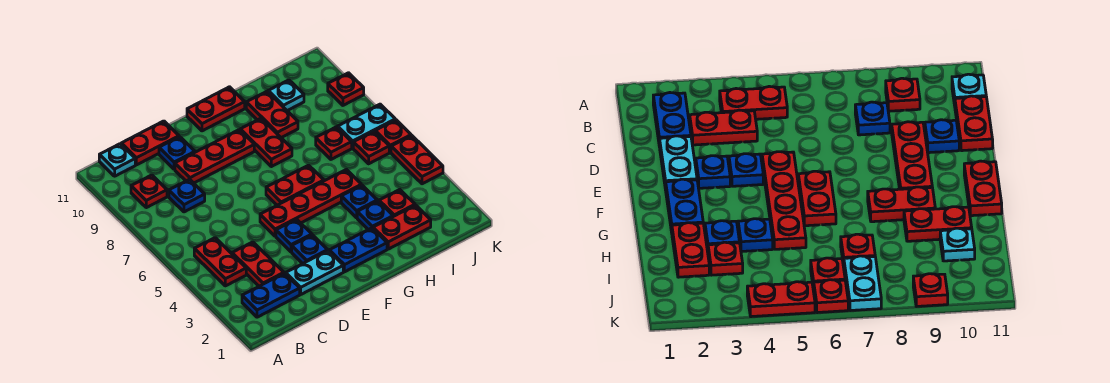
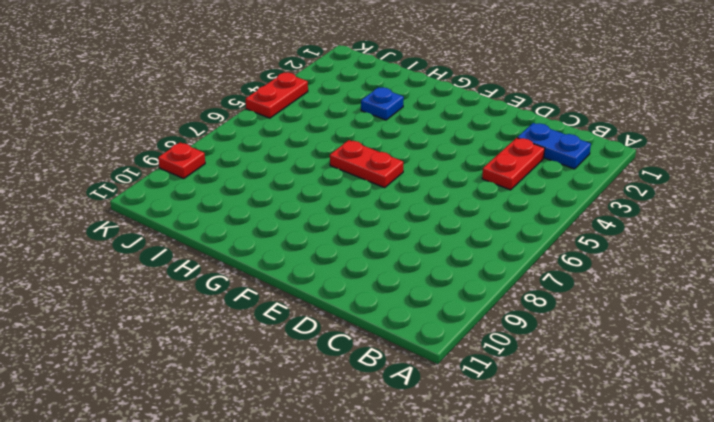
none -> red 1x2 plate [194,238,246,286]
none -> red 1x1 plate [131,175,167,208]
none -> cyan 1x1 plate [99,144,135,176]

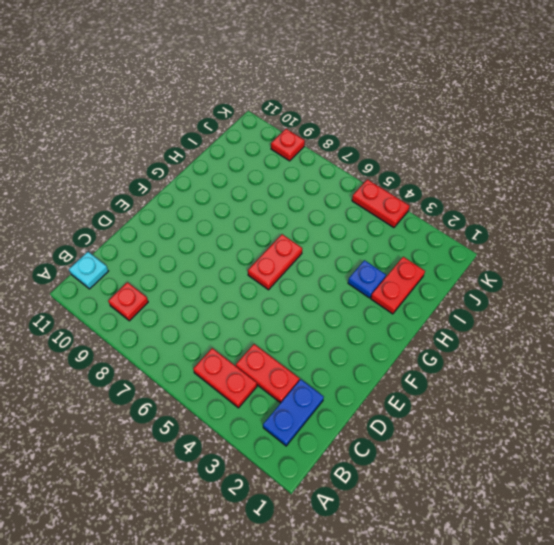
none -> blue 1x1 plate [169,179,205,212]
none -> red 1x2 plate [121,121,179,165]
none -> cyan 1x2 plate [286,251,343,294]

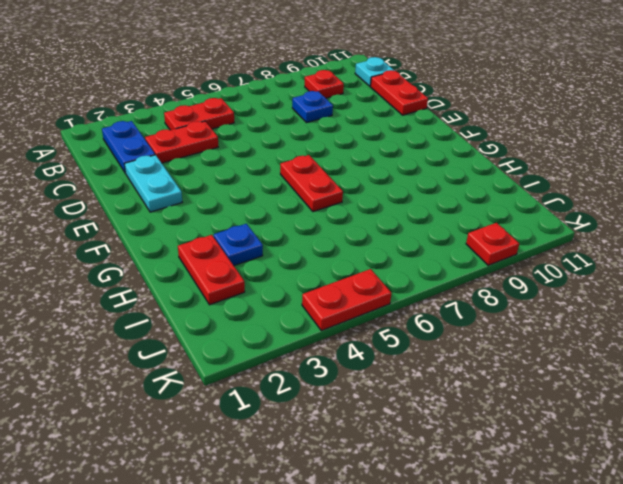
none -> red 1x3 plate [175,130,254,183]
none -> blue 1x1 plate [159,137,195,169]
none -> blue 1x1 plate [292,235,328,264]

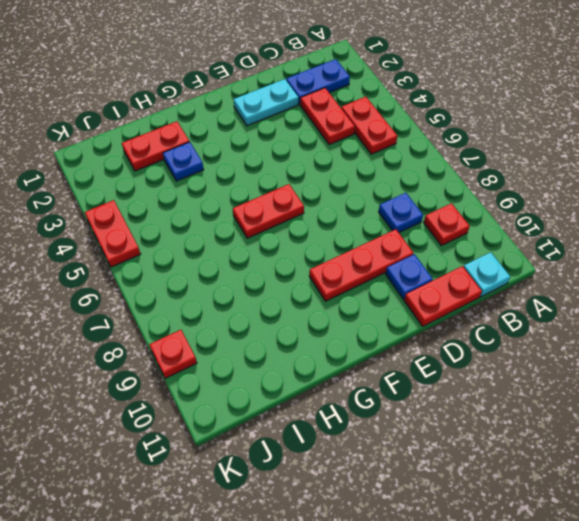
none -> blue 1x1 plate [292,235,328,264]
none -> blue 1x1 plate [276,219,312,252]
none -> red 1x4 plate [260,170,361,236]

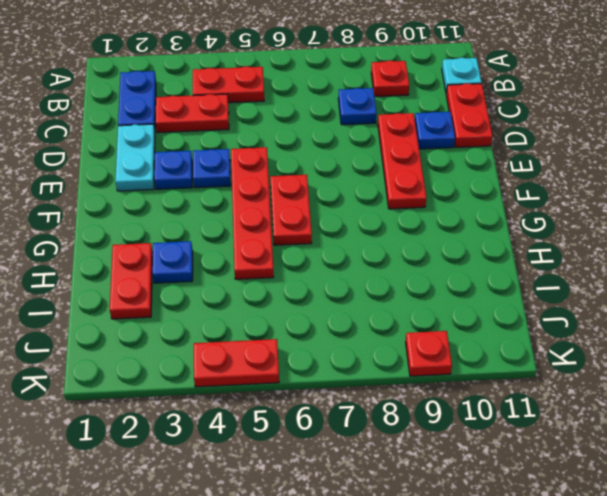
none -> blue 1x2 plate [329,228,387,272]
none -> red 1x2 plate [187,87,245,131]
none -> red 1x2 plate [240,118,292,167]

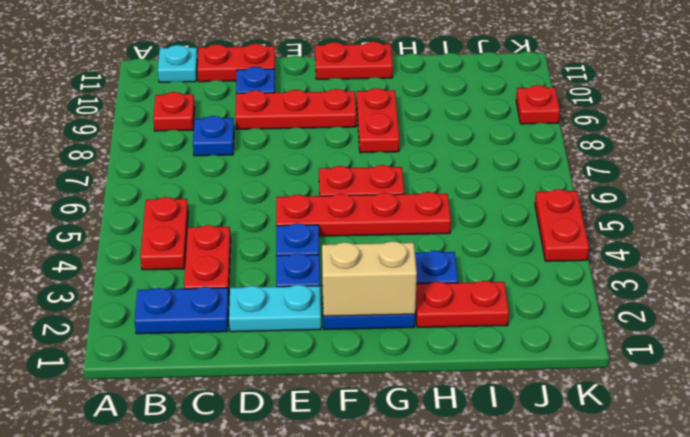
tan 1x2 brick [322,241,417,316] -> none
none -> blue 1x1 plate [341,185,377,218]
none -> red 1x2 plate [246,91,298,138]
none -> red 1x1 plate [379,190,415,217]

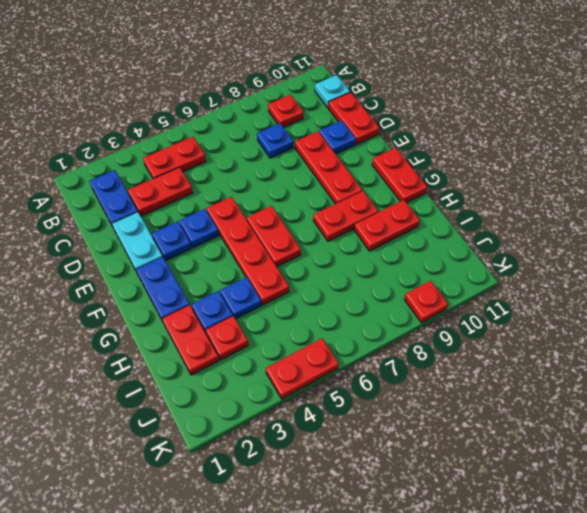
none -> red 1x1 plate [316,127,352,159]
none -> cyan 1x1 plate [268,80,304,111]
none -> red 1x1 plate [353,131,389,164]

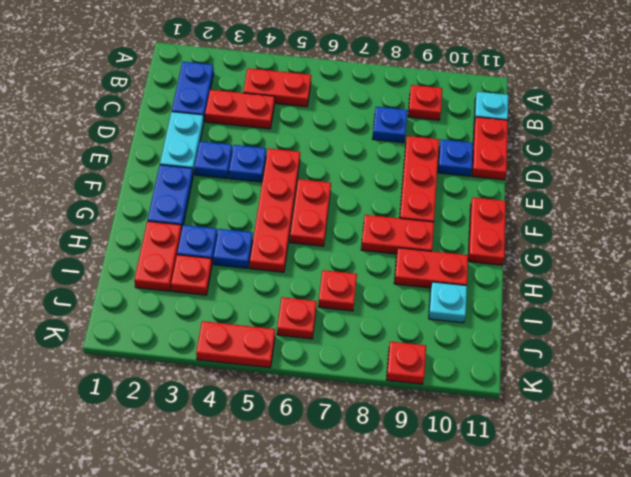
none -> cyan 1x2 plate [338,104,395,148]
none -> red 1x1 plate [375,120,411,152]

